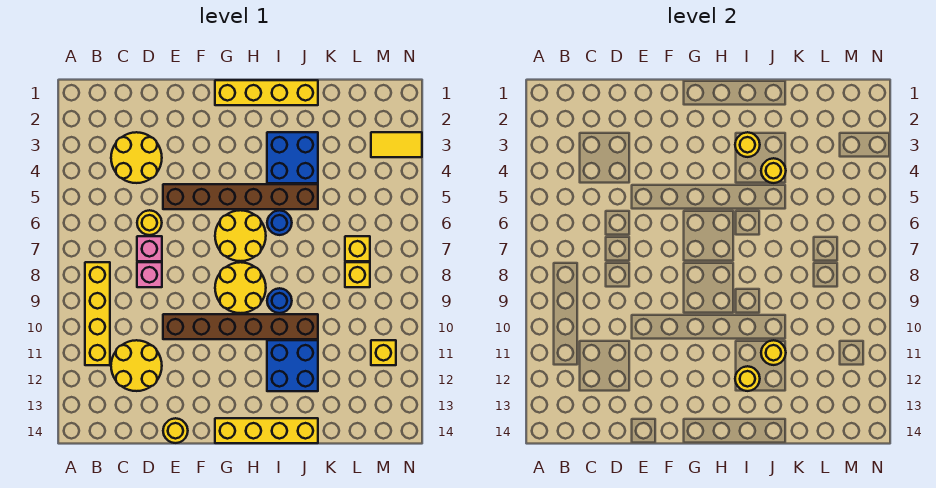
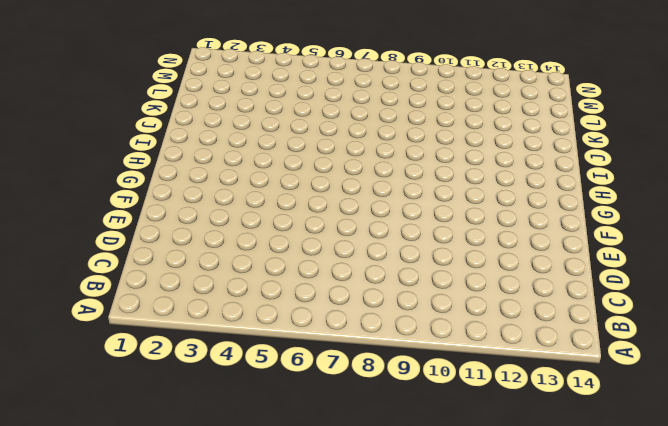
none -> yellow 1x4 brick [85,262,110,365]
none -> yellow 2x2 round brick [111,132,162,183]
none -> yellow 2x2 round brick [111,340,162,391]

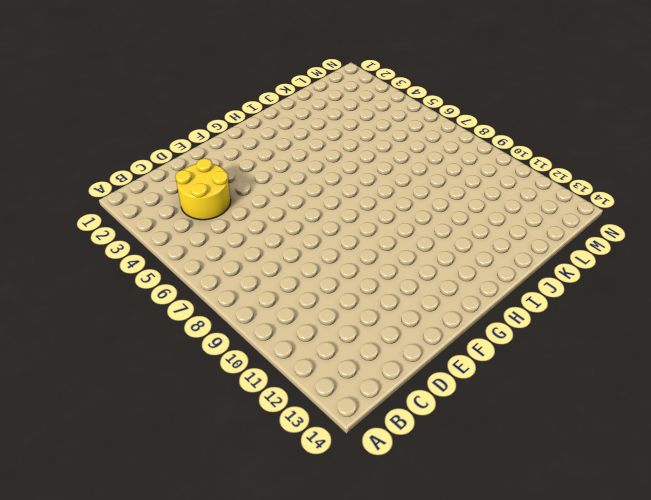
none -> yellow 1x4 brick [85,262,110,365]
none -> yellow 2x2 round brick [111,340,162,391]
none -> yellow 1x1 round brick [137,210,162,235]

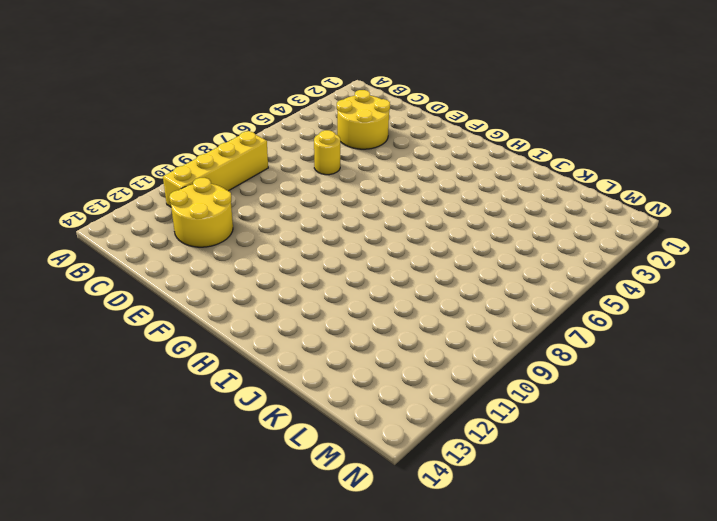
none -> pink 1x1 brick [137,236,162,261]
none -> pink 1x1 brick [137,262,162,287]
none -> brown 1x6 brick [163,184,318,209]

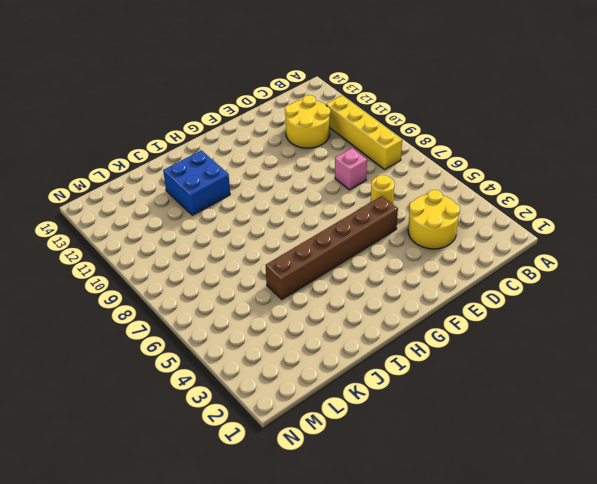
none -> pink 1x1 brick [137,236,162,261]
none -> brown 1x6 brick [163,314,318,339]
none -> yellow 1x1 round brick [163,418,188,443]

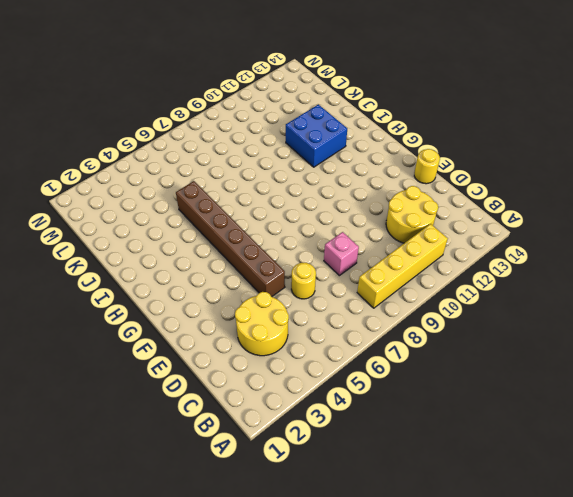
none -> pink 1x1 brick [137,236,162,261]
none -> brown 1x6 brick [163,314,318,339]
none -> yellow 1x4 brick [215,80,318,105]

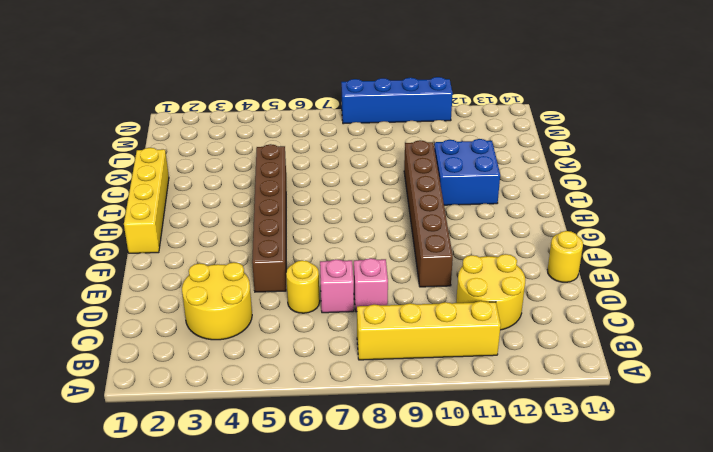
blue 1x4 brick [341,77,453,124] -> none
none -> yellow 2x2 round brick [215,210,266,261]
none -> yellow 2x2 round brick [215,262,266,313]
none -> yellow 1x4 brick [215,418,318,443]

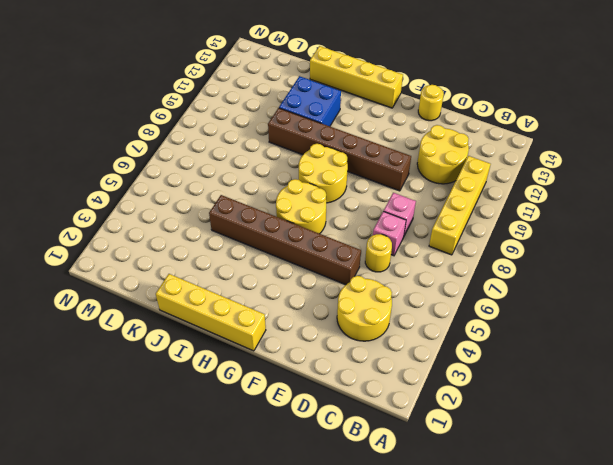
none -> blue 2x2 brick [267,132,318,183]
none -> blue 1x1 round brick [267,210,292,235]
none -> blue 1x1 round brick [267,288,292,313]

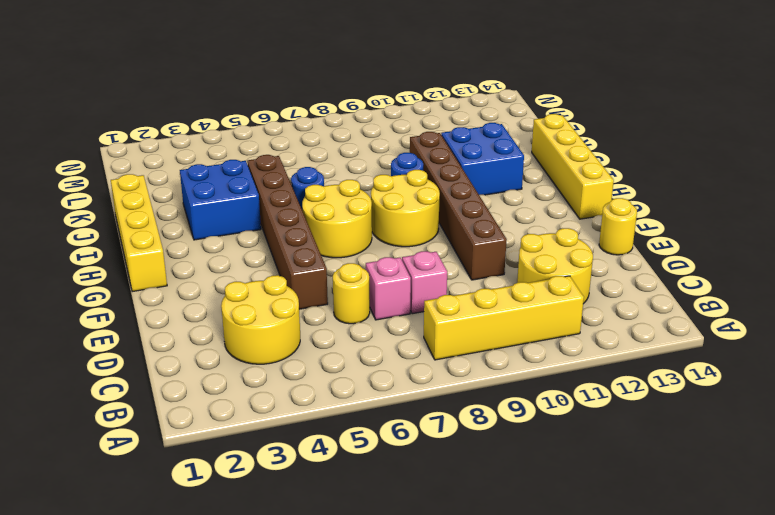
none -> yellow 1x1 brick [345,236,370,261]
none -> yellow 1x1 brick [345,262,370,287]
none -> yellow 1x2 tile [371,132,422,157]

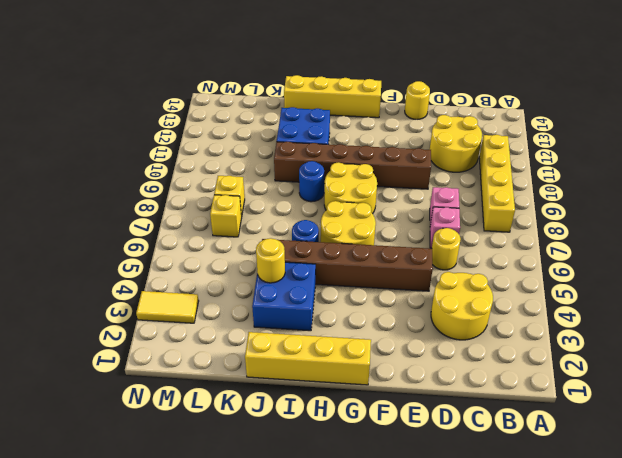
none -> yellow 1x1 brick [371,340,396,365]
none -> yellow 1x1 round brick [735,132,760,157]
none -> yellow 1x1 round brick [735,366,760,391]

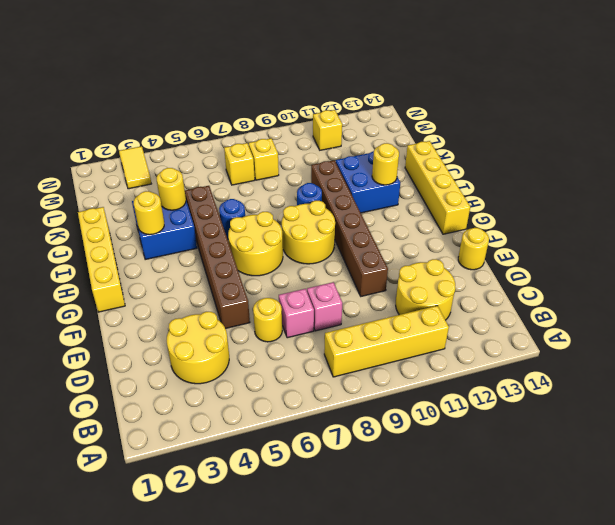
none -> yellow 1x1 round brick [761,340,786,365]

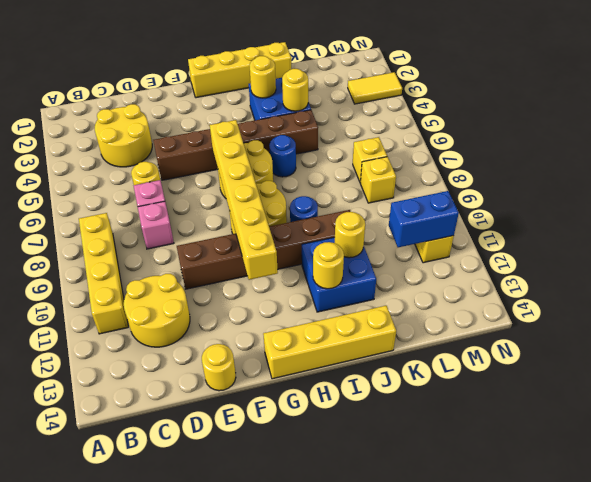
yellow 1x6 brick [210,120,278,280] -> none
blue 1x2 brick [389,191,459,247] -> none

